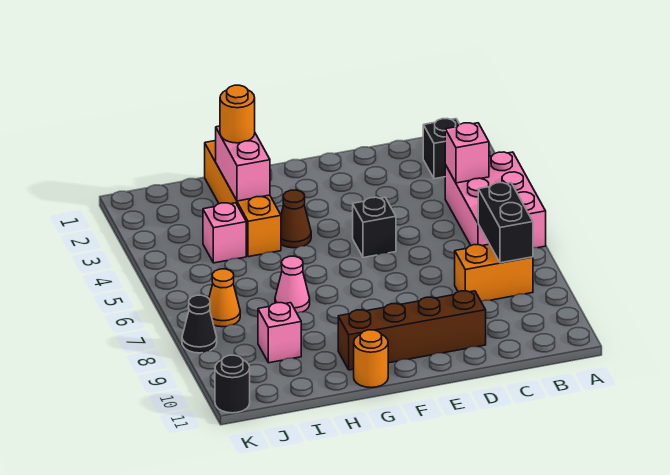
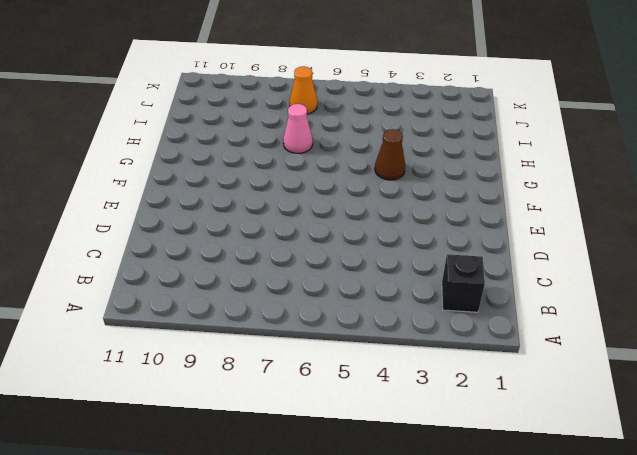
none -> pink 2x3 brick [445,152,546,248]
none -> orange 1x2 brick [455,244,533,301]
none -> brown 1x4 brick [338,291,486,370]

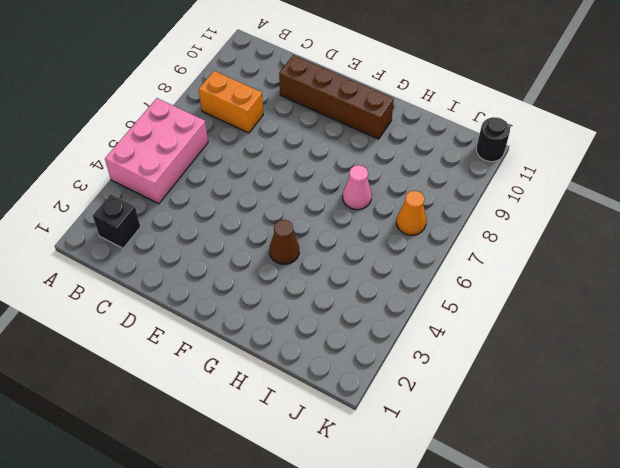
none -> black 1x1 brick [353,197,396,258]
none -> orange 1x1 round brick [354,330,388,388]
none -> orange 1x4 brick [205,141,281,257]

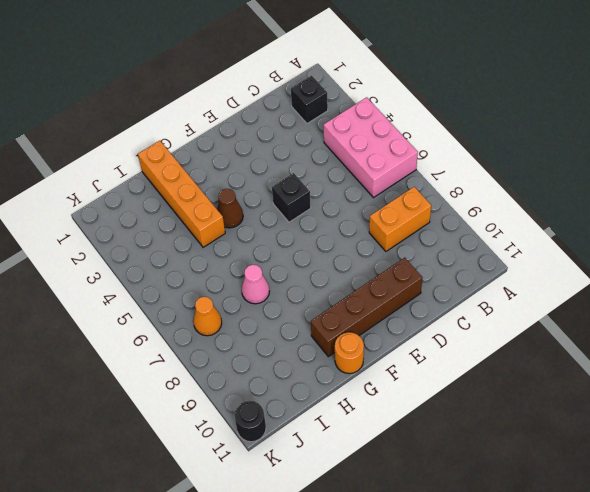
none -> pink 1x1 brick [203,203,246,263]
none -> pink 1x1 brick [258,303,301,363]
none -> black 1x1 cone [182,295,217,353]

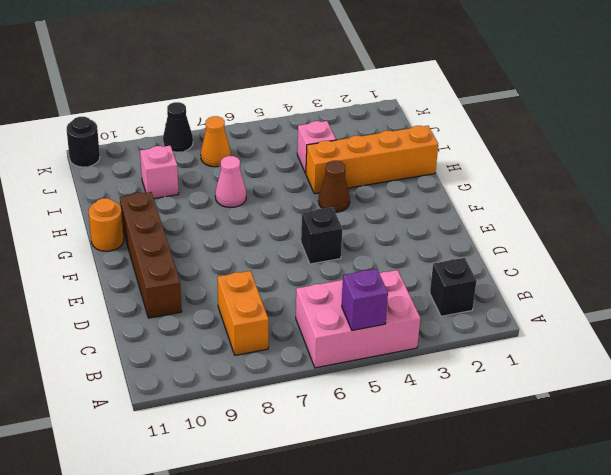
purple 1x1 brick [342,269,388,331] -> none
none -> pink 1x1 brick [445,123,489,183]
none -> black 1x2 brick [478,183,533,263]
none -> pink 1x2 brick [216,126,270,201]

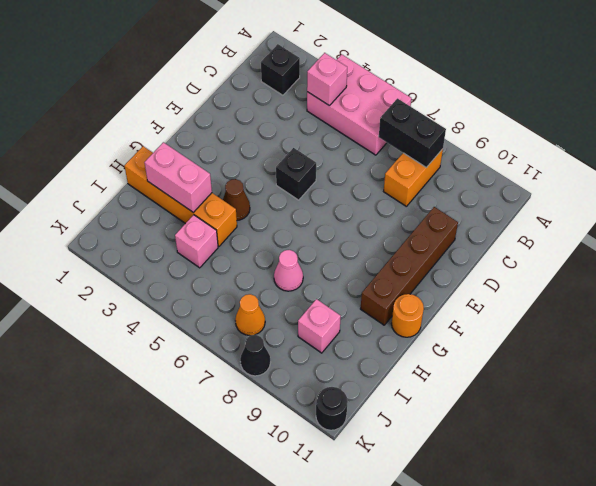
none -> orange 1x1 round brick [220,85,255,143]

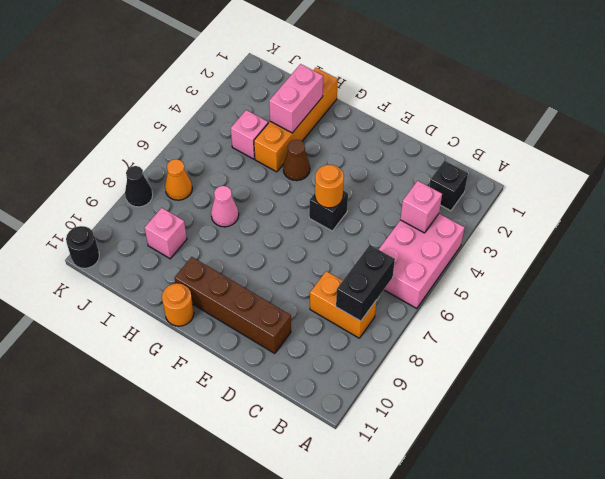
orange 1x1 round brick [315,165,344,208] -> orange 1x1 round brick moved to [220,85,255,143]

